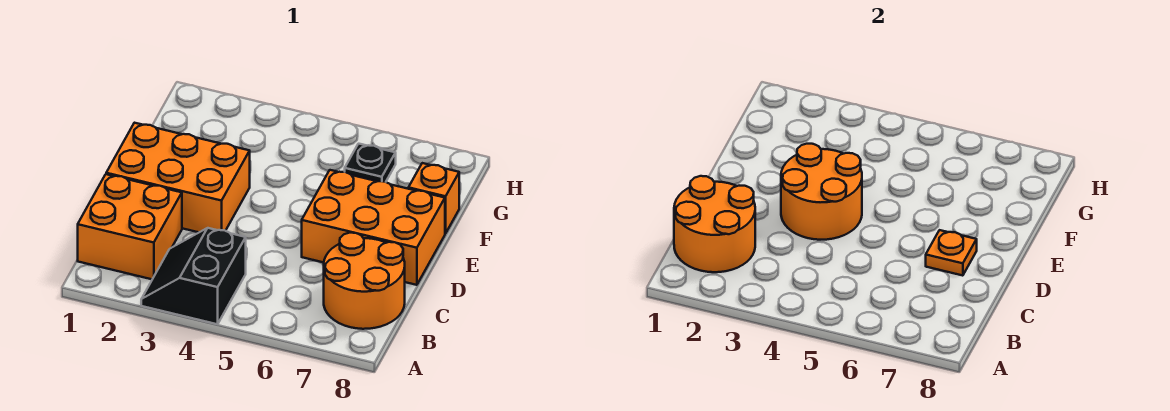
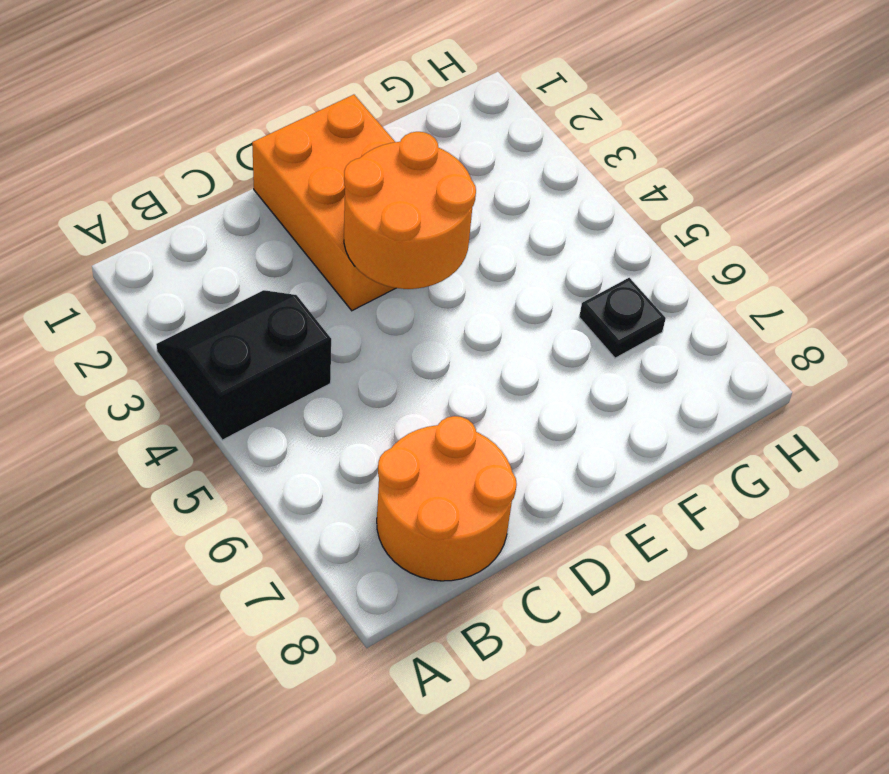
none -> orange 2x2 brick [78,174,182,279]
none -> orange 2x3 brick [302,170,445,285]

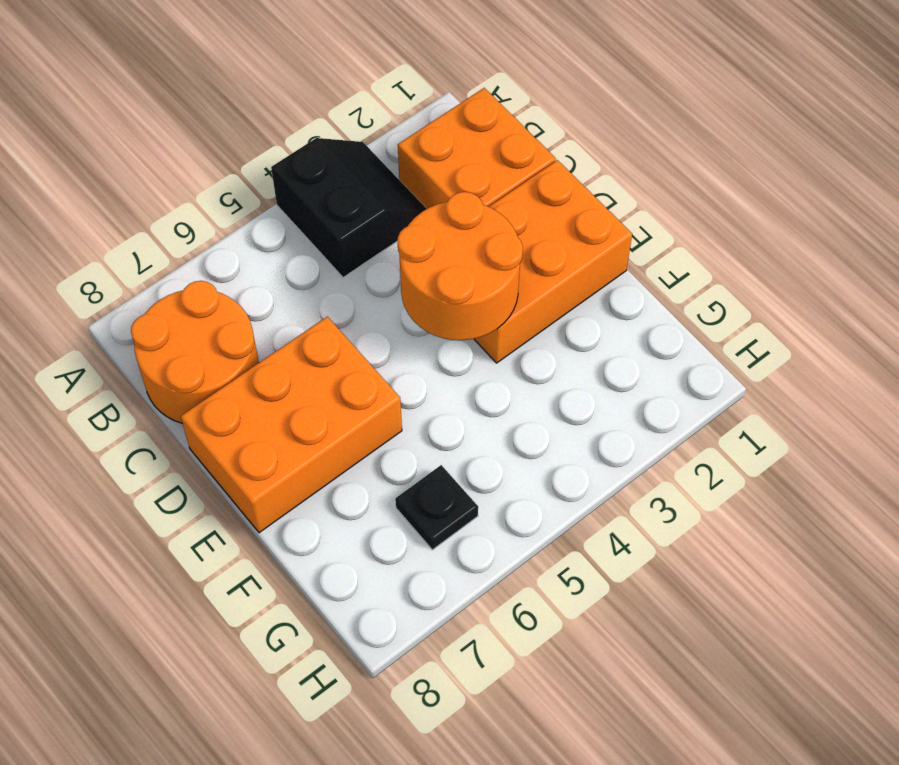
none -> orange 1x1 brick [408,163,459,234]
none -> orange 2x2 round brick [674,176,755,272]

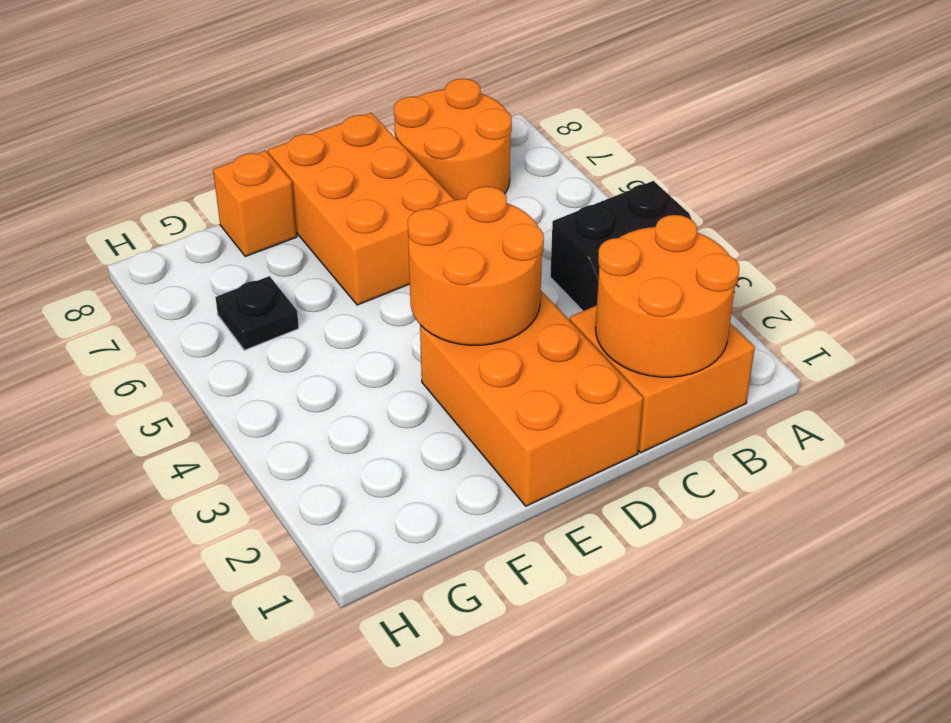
none -> orange 1x1 plate [926,230,977,276]

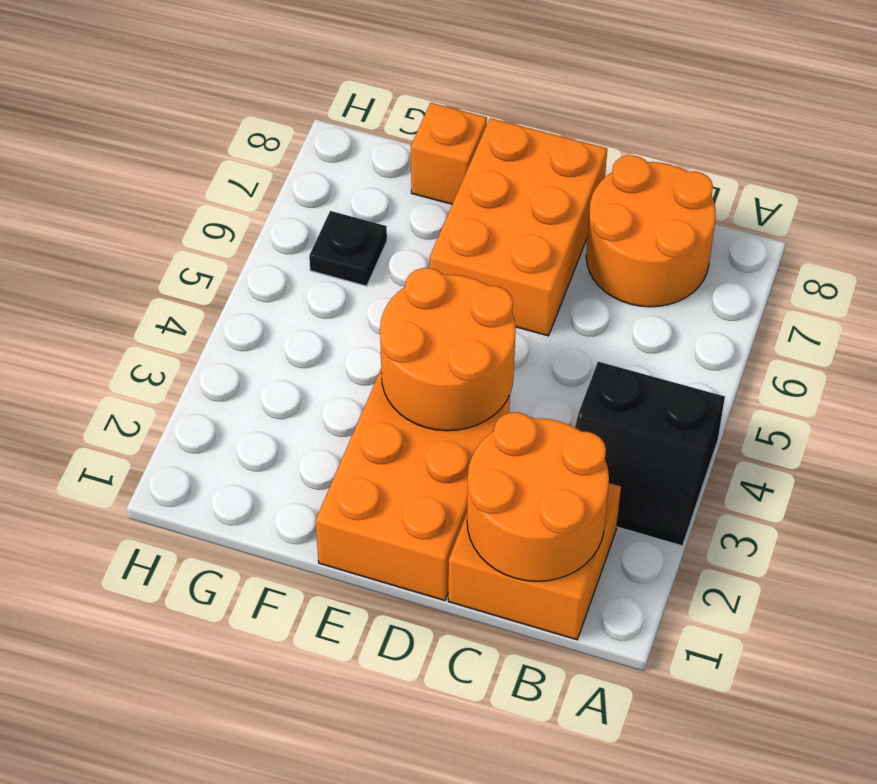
none -> orange 1x1 plate [926,230,977,276]

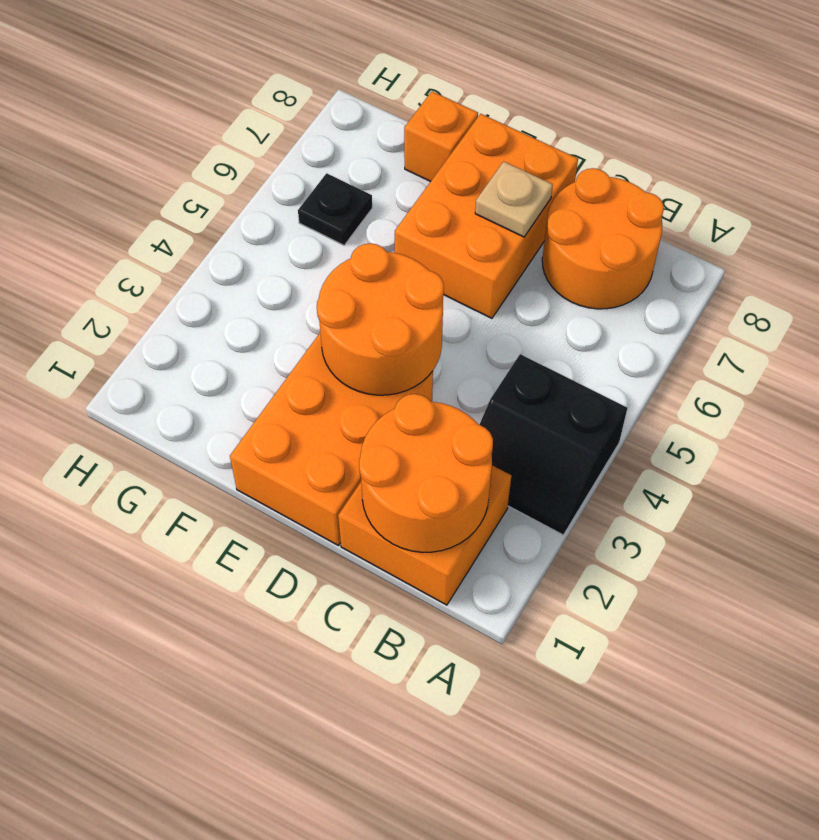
tan 1x1 plate [475,161,553,237] -> orange 1x1 plate [926,230,977,276]

